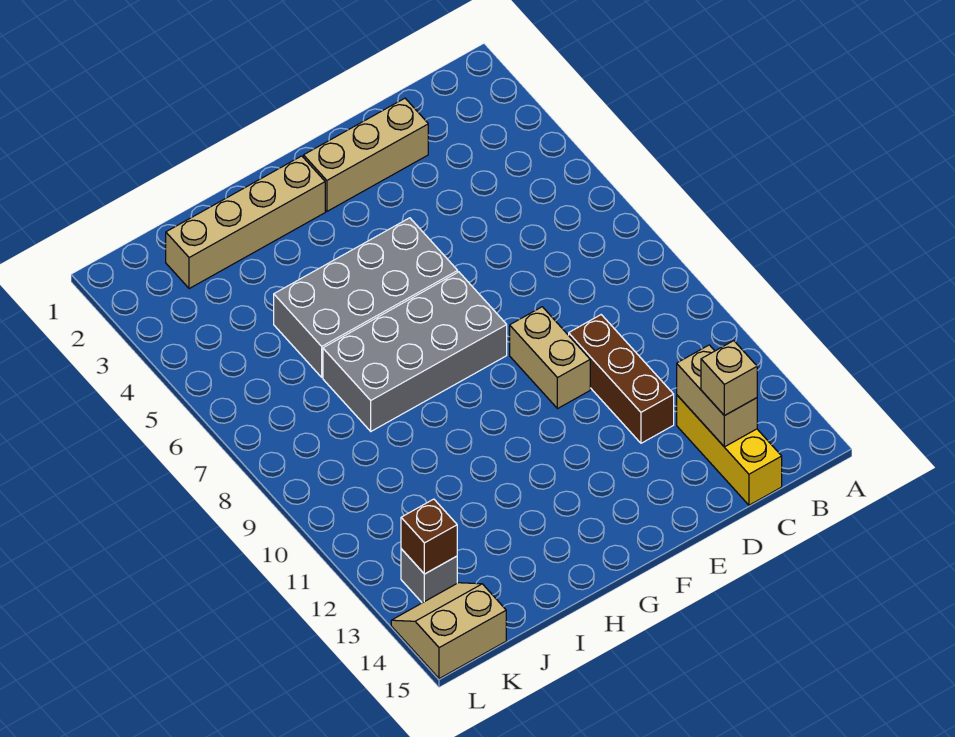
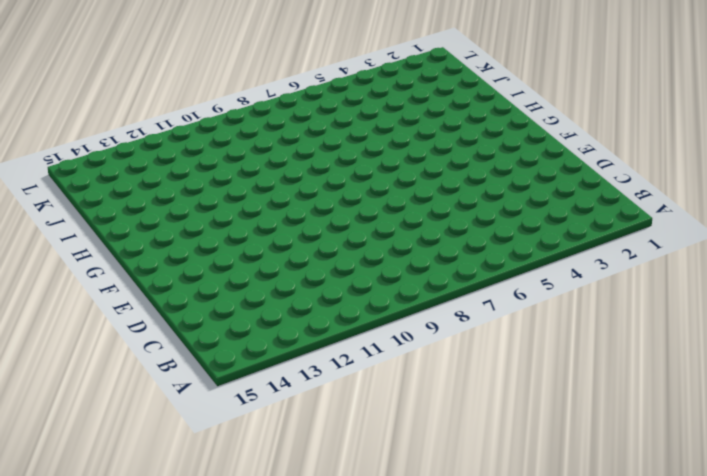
none -> yellow 1x3 brick [677,395,782,505]
none -> tan 1x3 brick [304,98,428,211]
none -> brown 1x3 brick [569,315,674,443]

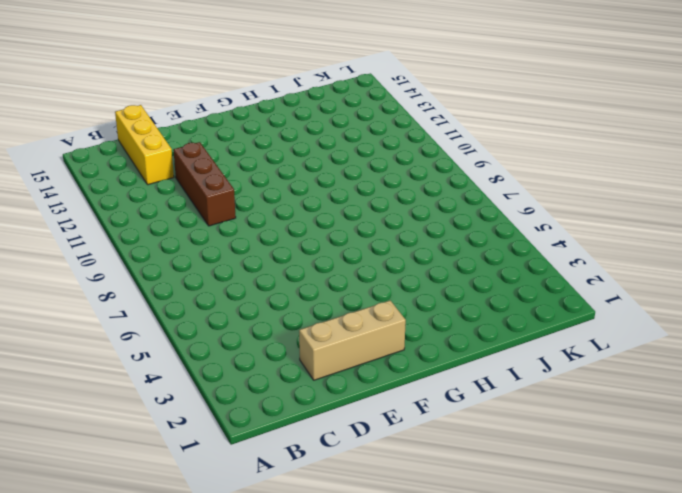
none -> tan 1x2 brick [510,307,590,409]
none -> grey 2x4 brick [274,218,458,377]
none -> grey 2x4 brick [323,272,507,431]

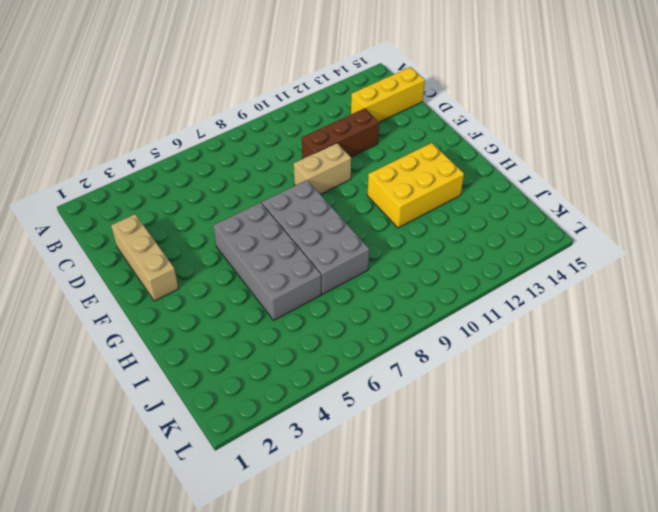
yellow 2x3 brick [367,143,464,228] -> none
none -> tan 1x4 brick [166,156,325,289]
none -> grey 1x1 brick [401,549,457,603]
none -> tan 2x2 slope [391,583,506,679]

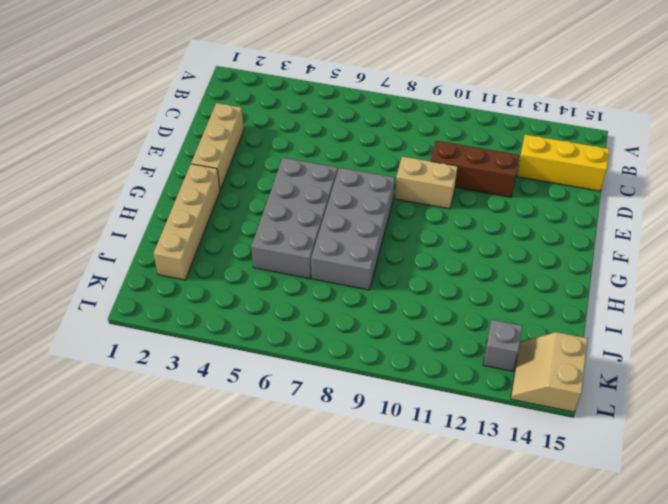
none -> tan 1x2 brick [677,345,757,447]
none -> brown 1x1 brick [401,499,457,574]
none -> tan 1x1 brick [701,341,757,416]

